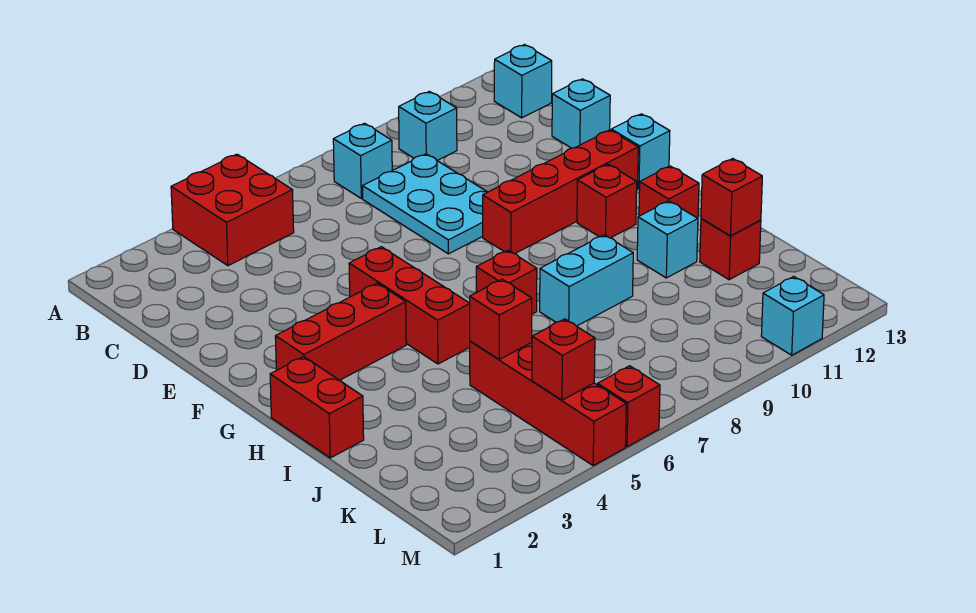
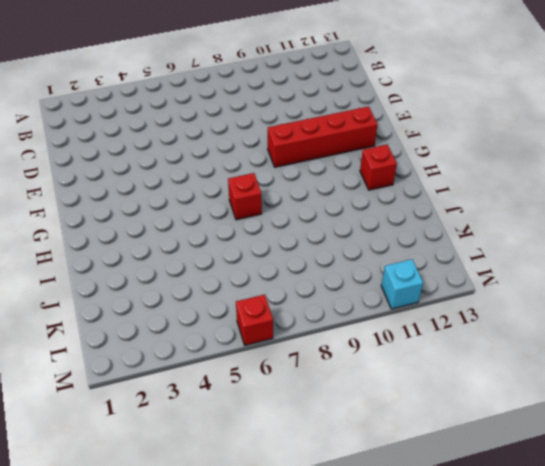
none -> red 2x2 brick [171,154,294,266]
none -> cyan 1x1 brick [333,123,392,198]
none -> cyan 1x1 brick [399,91,457,160]

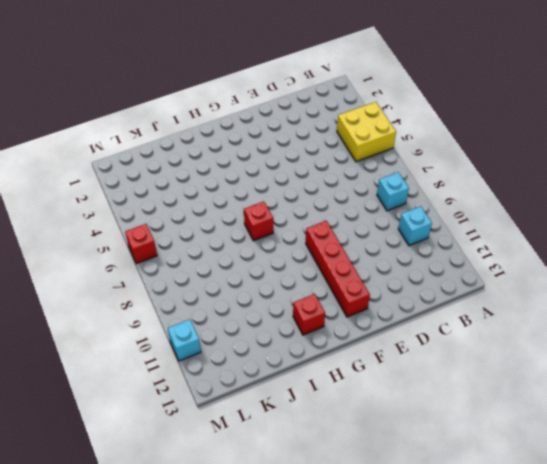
yellow 2x2 brick [337,102,396,162] -> red 2x2 brick [171,154,294,266]
none -> cyan 1x1 brick [494,45,552,118]
none -> cyan 2x3 plate [363,154,487,254]
none -> cyan 1x1 brick [552,79,610,148]

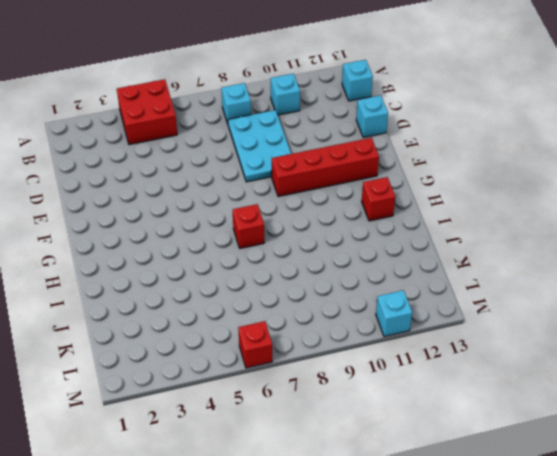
none -> red 1x3 brick [349,247,470,364]
none -> cyan 1x1 brick [611,114,670,189]
none -> red 1x3 brick [275,283,406,380]

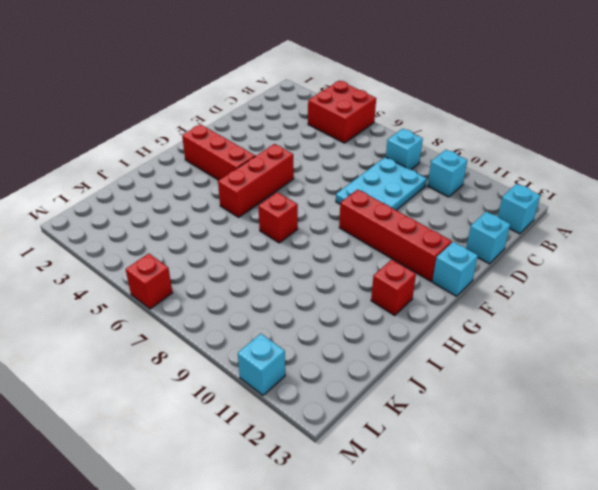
none -> red 1x1 brick [577,164,637,238]
none -> red 1x2 brick [270,357,364,458]
none -> cyan 1x2 brick [540,235,633,326]

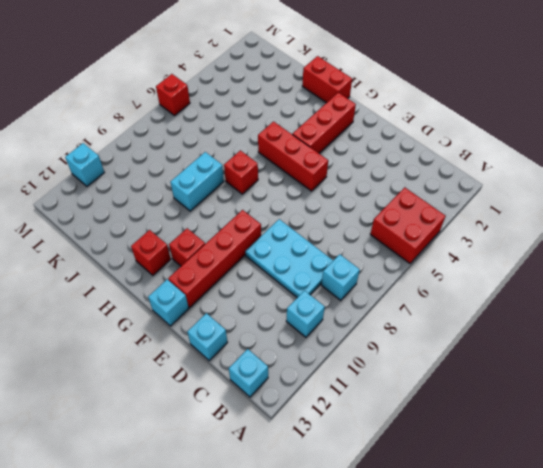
none -> cyan 1x1 brick [637,201,698,278]
none -> red 1x4 brick [470,341,626,466]
none -> red 1x1 brick [700,219,761,280]

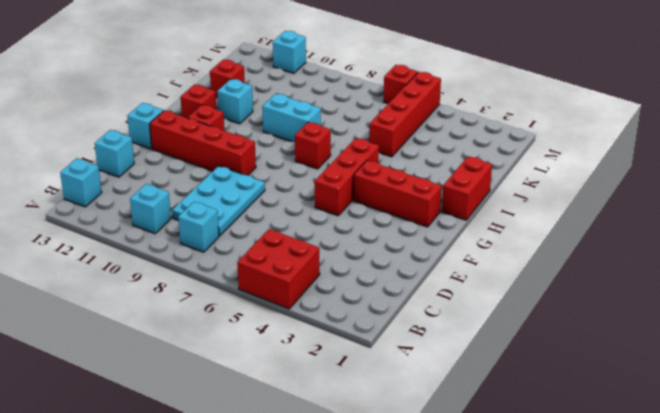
none -> red 1x1 brick [470,279,532,359]
none -> red 1x1 brick [701,159,762,236]
none -> red 1x1 brick [532,319,595,400]

